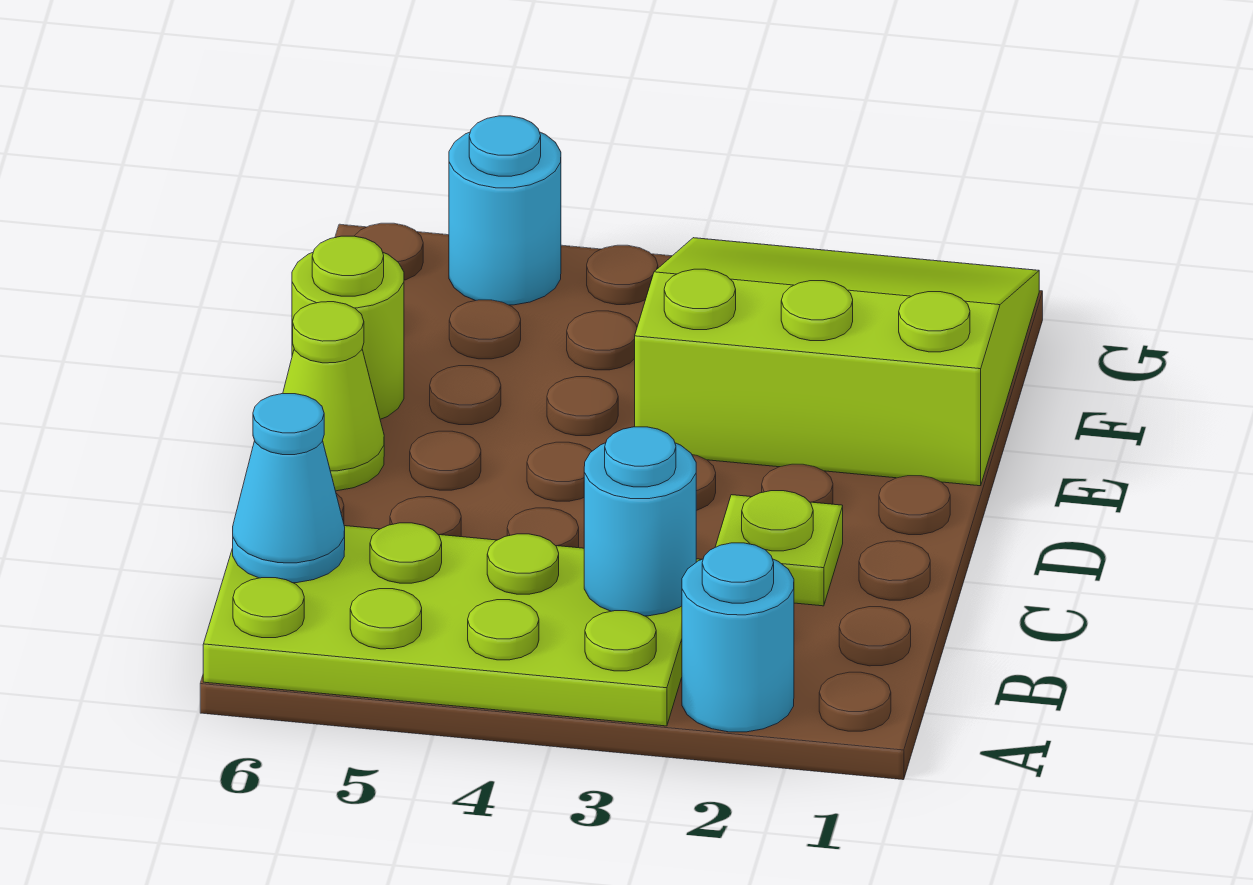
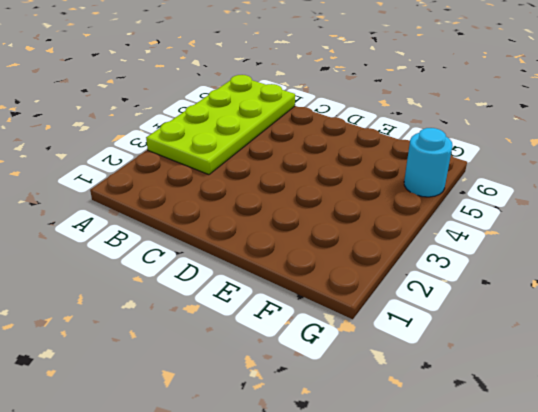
none -> cyan 1x1 round brick [682,543,794,732]
none -> lime 1x1 plate [715,491,843,606]

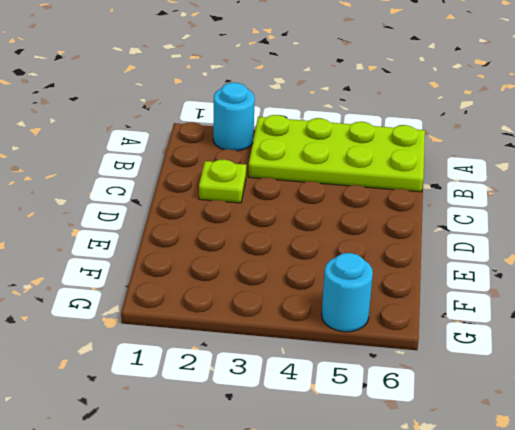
none -> lime 1x1 cone [283,302,384,491]
none -> lime 3x3 slope [635,238,1039,486]

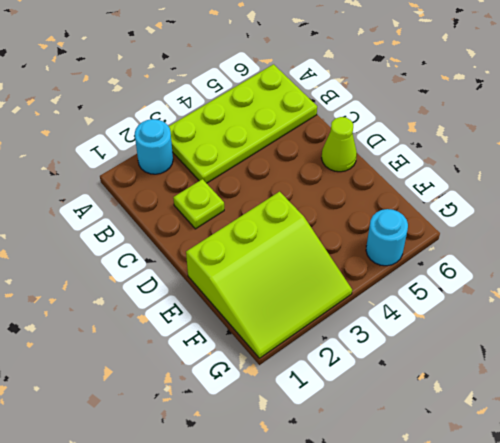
none -> lime 1x1 round brick [292,236,404,419]
none -> cyan 1x1 round brick [584,427,696,616]

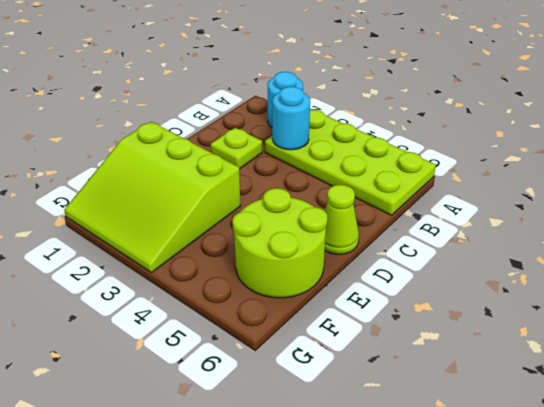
lime 2x2 round brick [233,188,327,298] -> lime 1x1 round brick [292,236,404,419]
none -> cyan 1x1 round brick [449,116,561,305]
none -> cyan 1x1 cone [233,394,345,583]

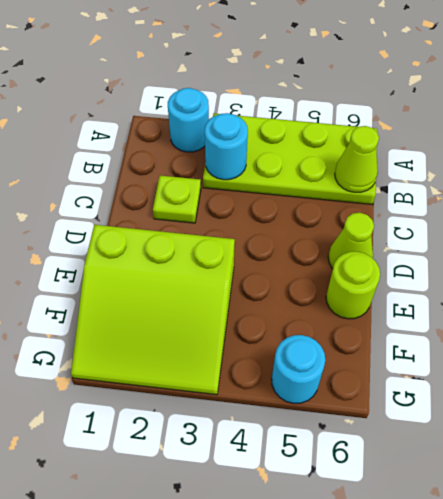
lime 1x1 cone [335,126,379,192] -> cyan 1x1 cone [233,394,345,583]

